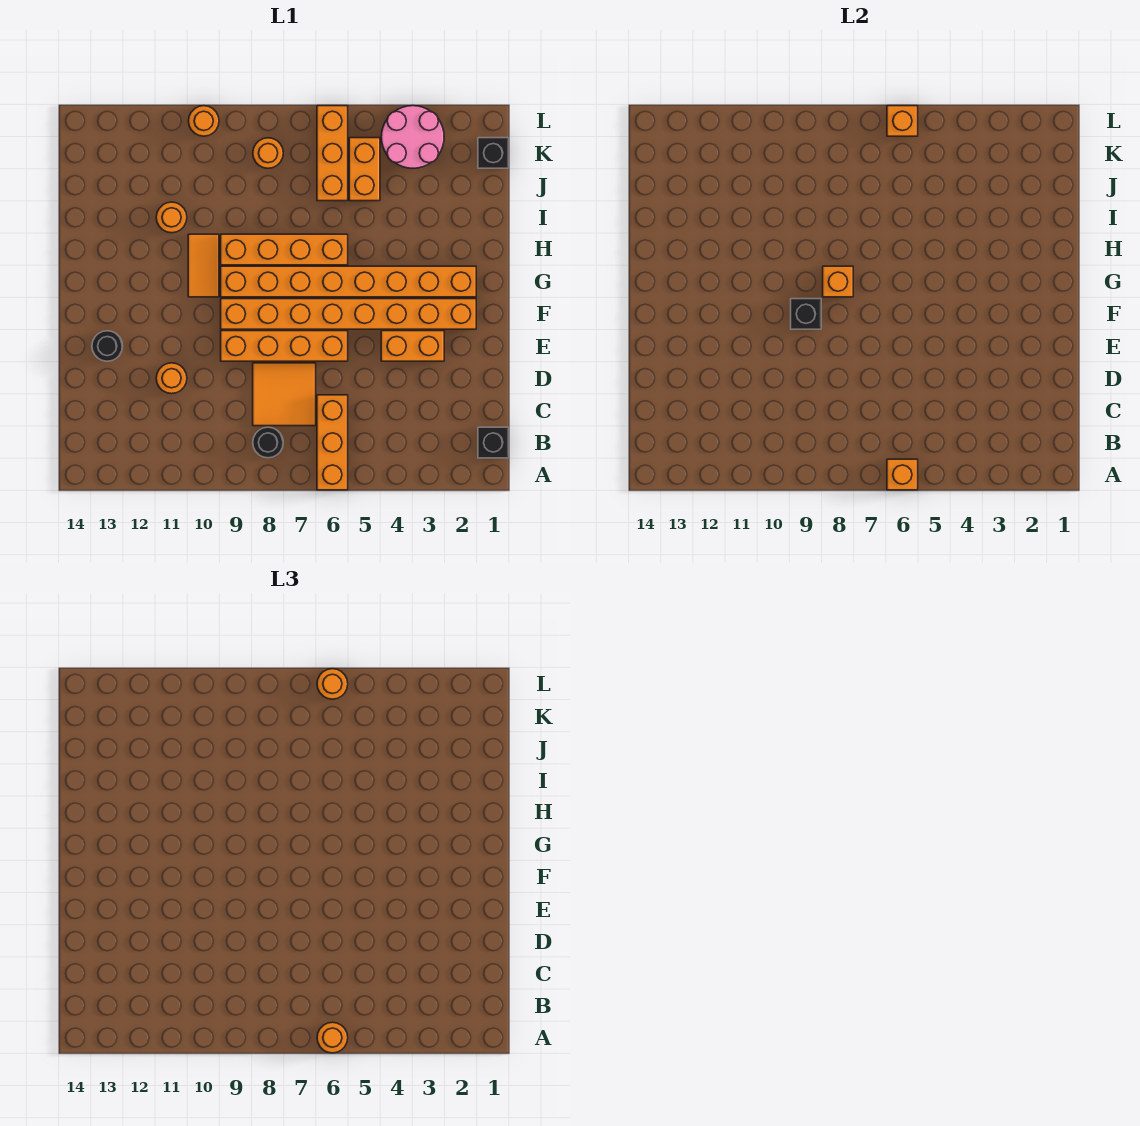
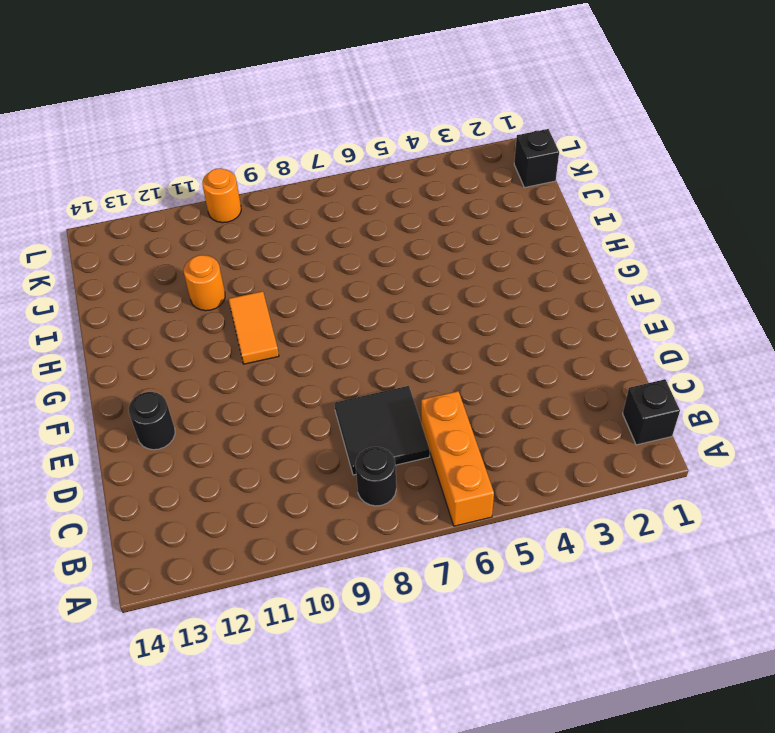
black 2x2 tile [334,386,430,475] -> orange 2x2 tile [253,363,316,426]
none -> orange 1x1 round brick [156,363,187,394]
none -> orange 1x2 brick [381,331,444,361]
none -> orange 1x4 brick [221,331,348,361]

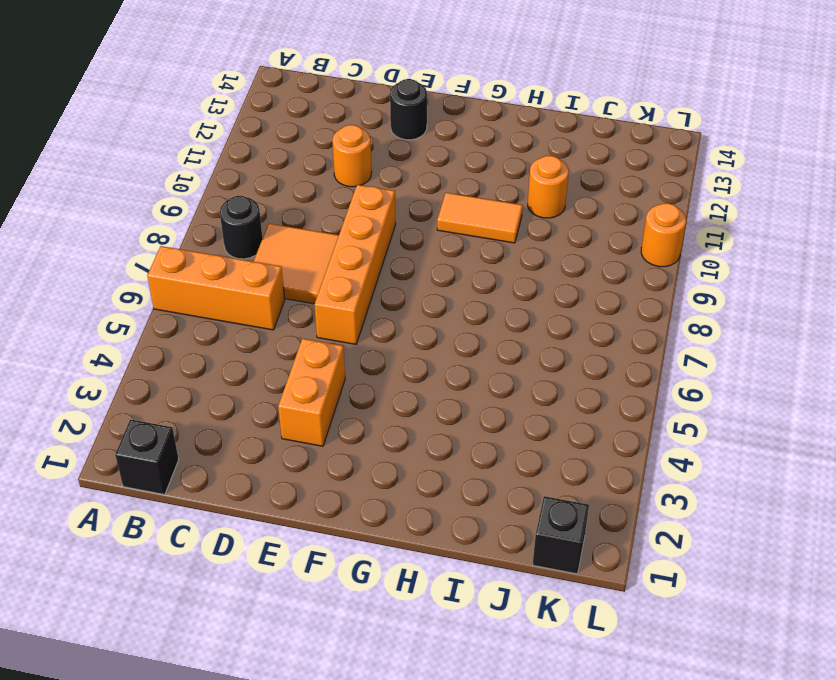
none -> orange 1x8 brick [221,299,476,329]
none -> orange 1x8 brick [221,266,476,297]
none -> orange 1x4 brick [221,234,348,265]

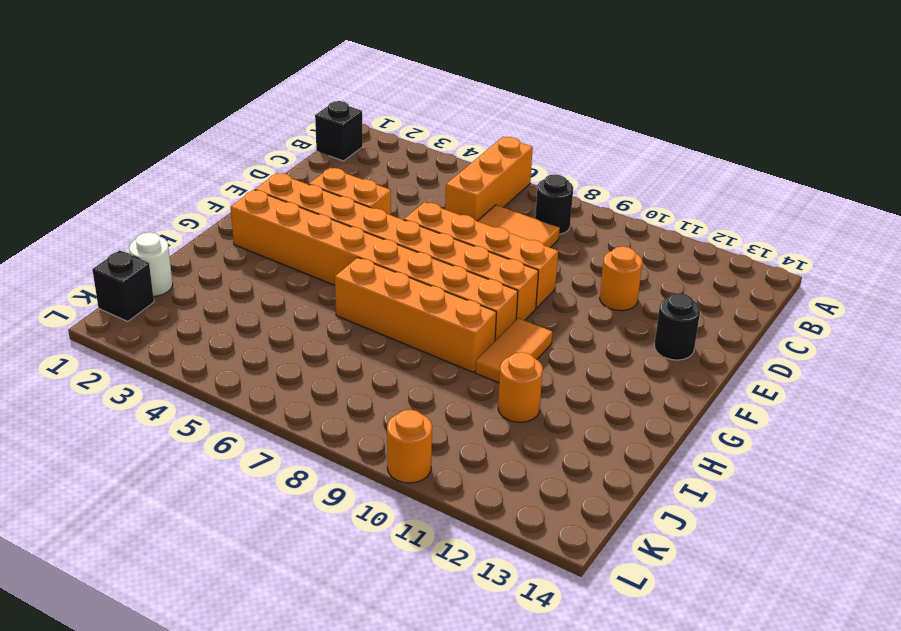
white 1x1 round brick [129,232,173,296] -> none
none -> orange 1x2 brick [349,138,380,201]
none -> orange 1x3 brick [317,106,348,201]
none -> pink 2x2 round brick [381,106,444,168]

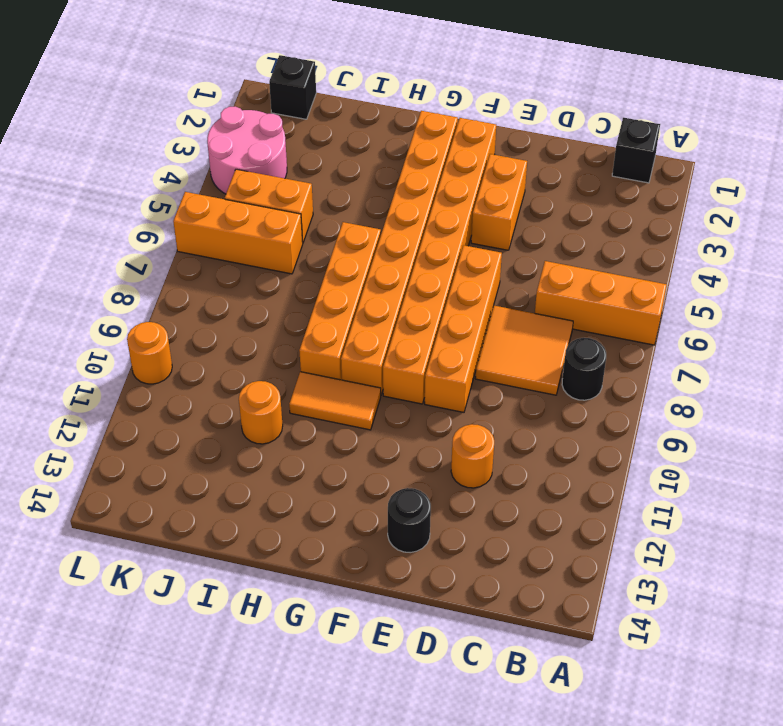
none -> orange 1x1 round brick [253,138,283,168]
none -> orange 1x1 brick [887,459,918,490]
none -> black 1x1 brick [791,299,821,329]

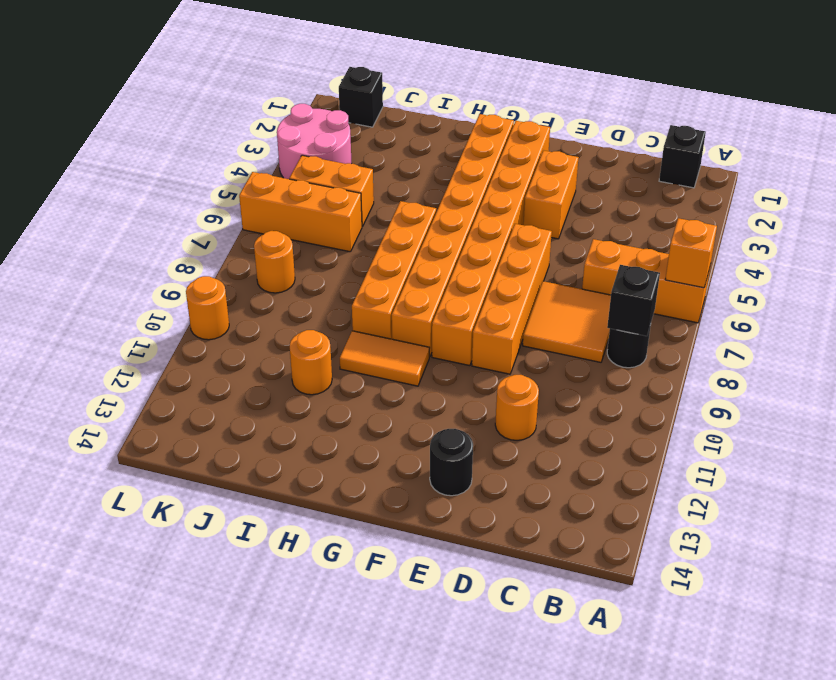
black 1x1 brick [607,265,660,336] -> black 1x1 brick moved to [791,299,821,329]
none -> orange 1x1 brick [823,266,853,297]
none -> orange 1x1 brick [887,106,918,136]
none -> orange 1x1 round brick [317,1022,348,1053]

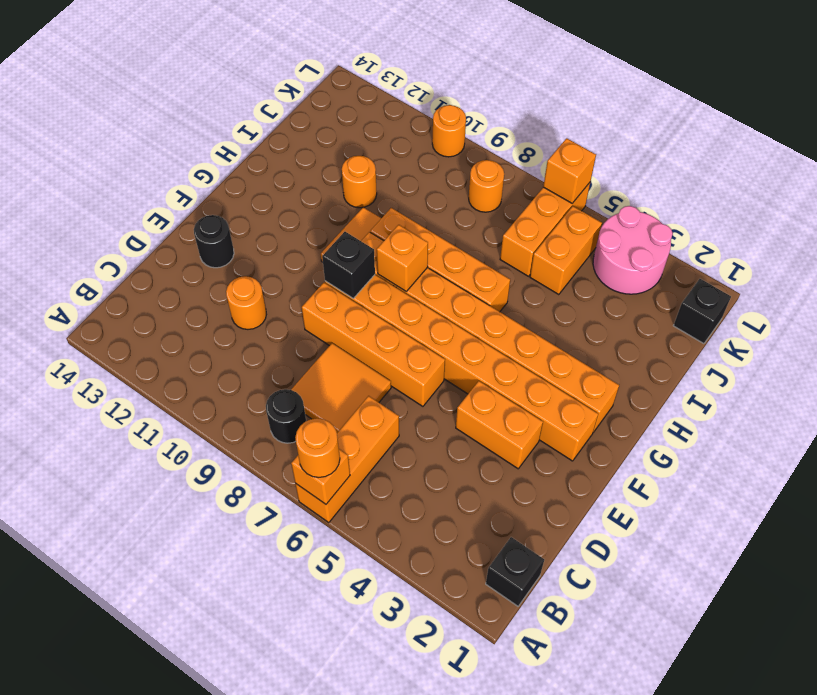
none -> orange 1x1 round brick [317,669,348,699]

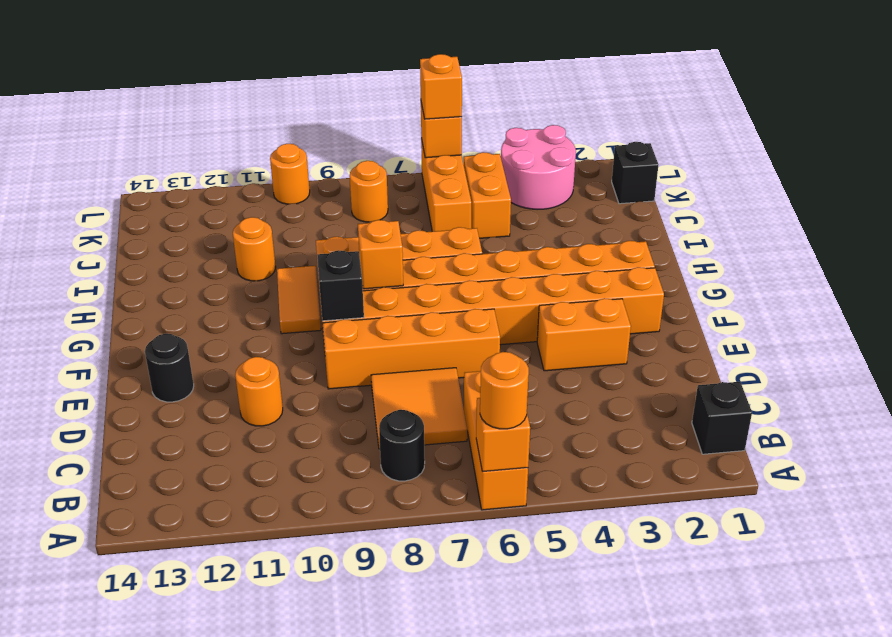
orange 1x1 brick [420,54,462,119] -> orange 1x1 round brick [317,669,348,699]

